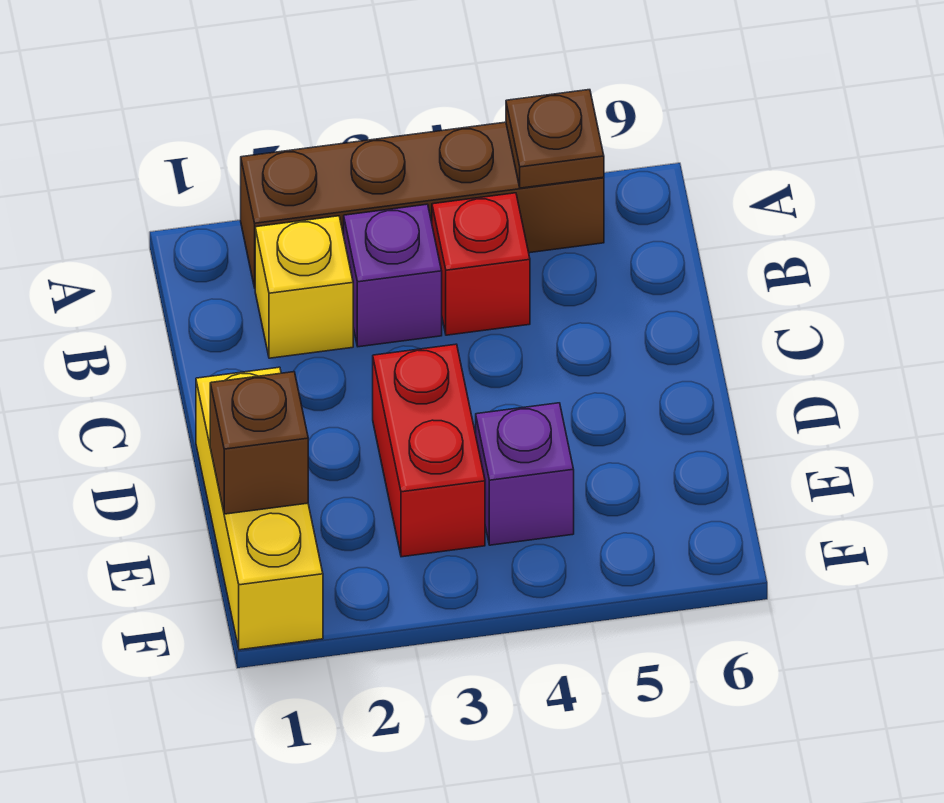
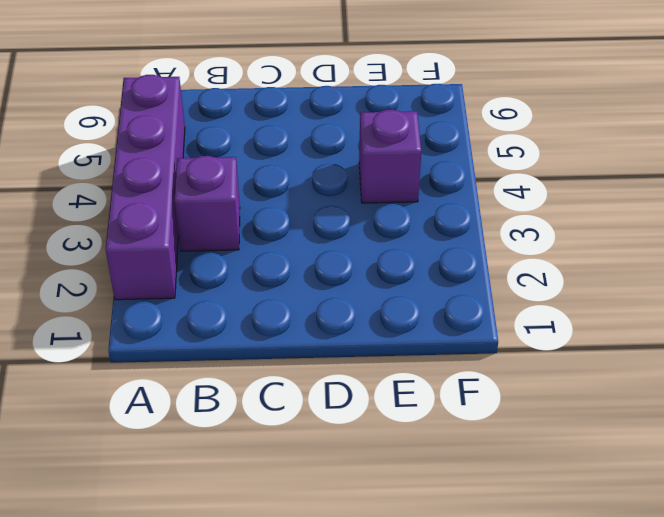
purple 1x4 brick [106,75,185,300] -> brown 1x4 brick [241,122,604,288]
none -> yellow 1x1 brick [255,216,353,358]
none -> red 1x1 brick [432,193,530,335]

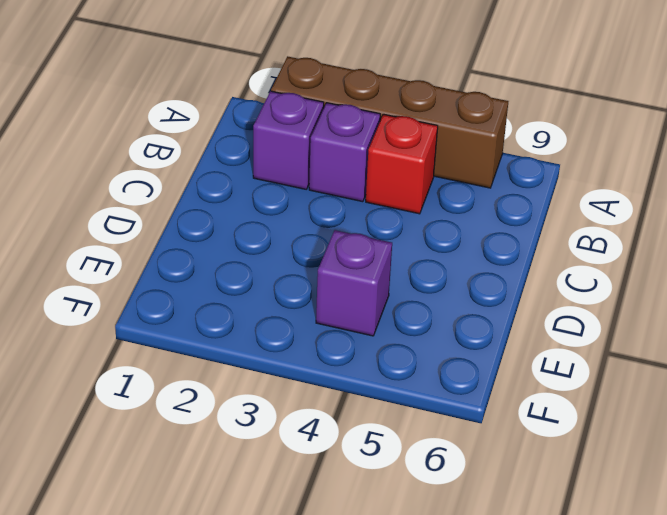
purple 1x1 brick [253,91,324,189] -> yellow 1x1 brick [255,216,353,358]
none -> yellow 1x3 brick [196,367,323,650]
none -> red 1x2 brick [373,344,485,557]

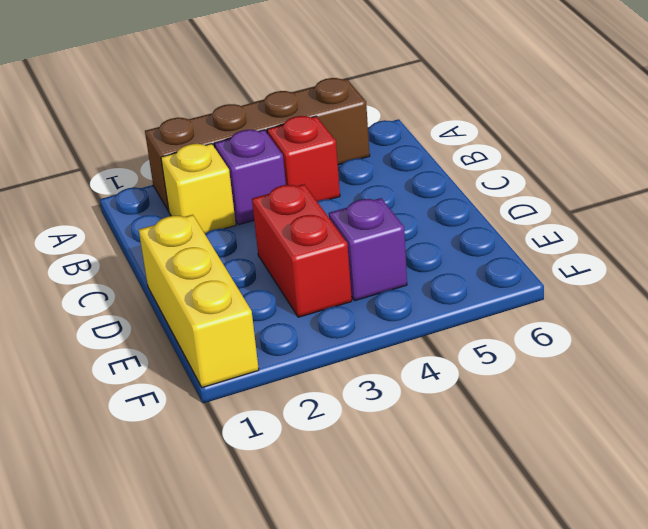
none -> brown 1x1 plate [506,90,604,188]
none -> brown 1x1 brick [210,372,308,514]

